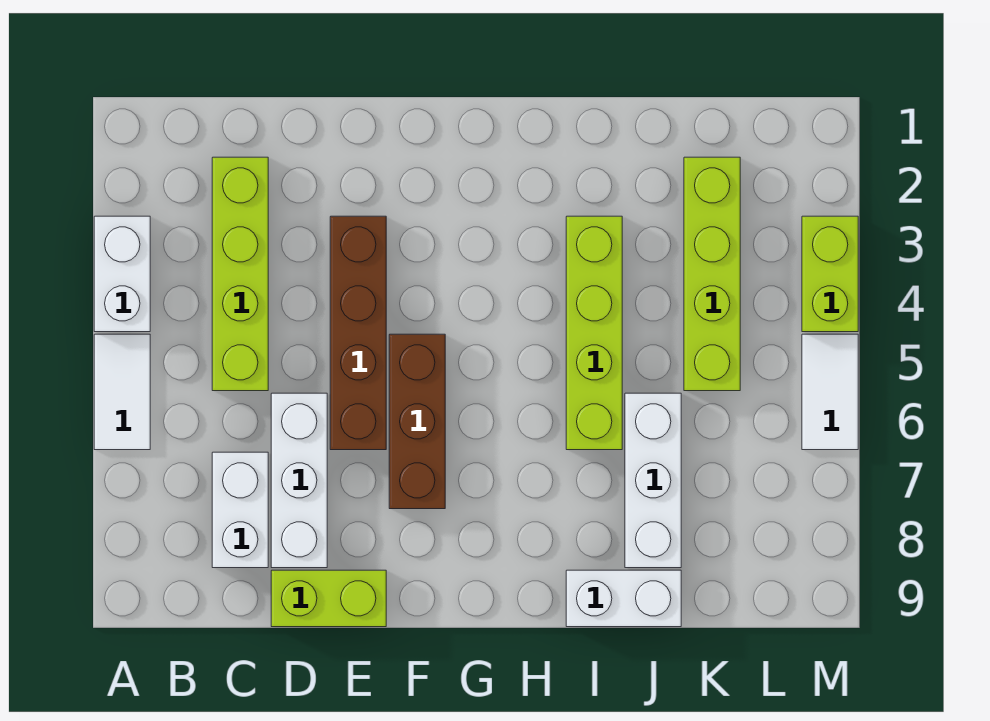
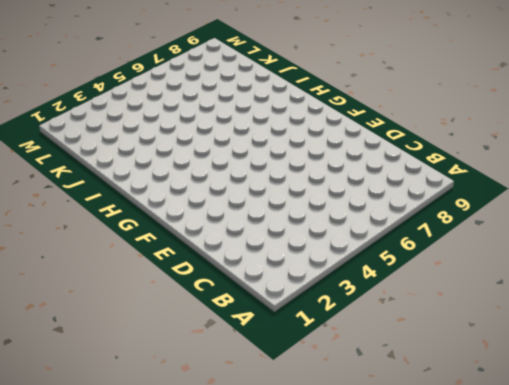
none -> white 1x2 brick [94,216,150,332]
none -> white 1x2 tile [94,334,150,450]
none -> lime 1x4 brick [212,157,268,391]

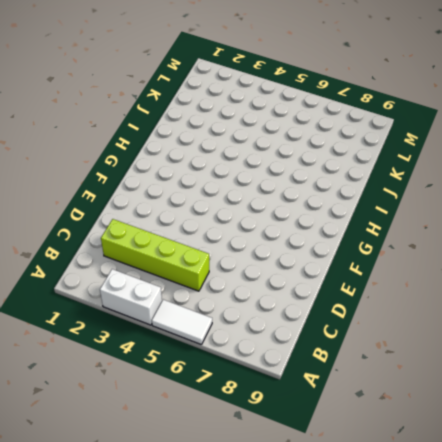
none -> white 1x2 brick [212,452,268,568]
none -> white 1x3 brick [271,393,327,568]
none -> lime 1x2 brick [271,570,386,627]

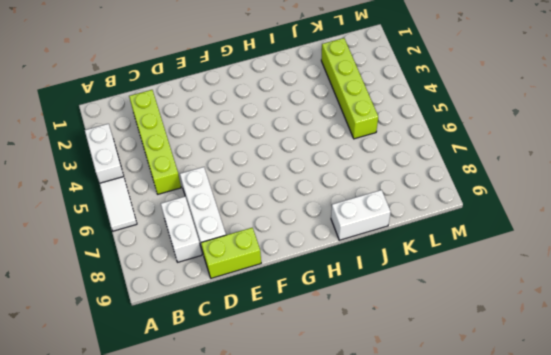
none -> brown 1x4 brick [330,216,386,450]
none -> brown 1x3 brick [389,334,445,509]
none -> lime 1x4 brick [566,216,622,450]

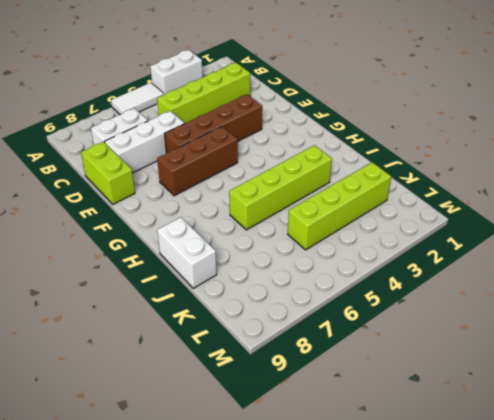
none -> white 1x3 brick [625,393,681,568]
none -> lime 1x2 brick [802,216,858,332]
none -> white 1x2 tile [802,334,858,450]

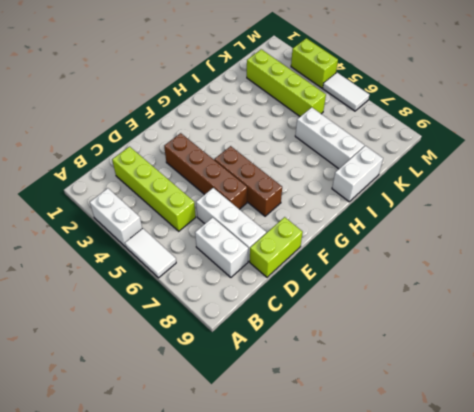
none -> lime 1x4 brick [566,216,622,450]

